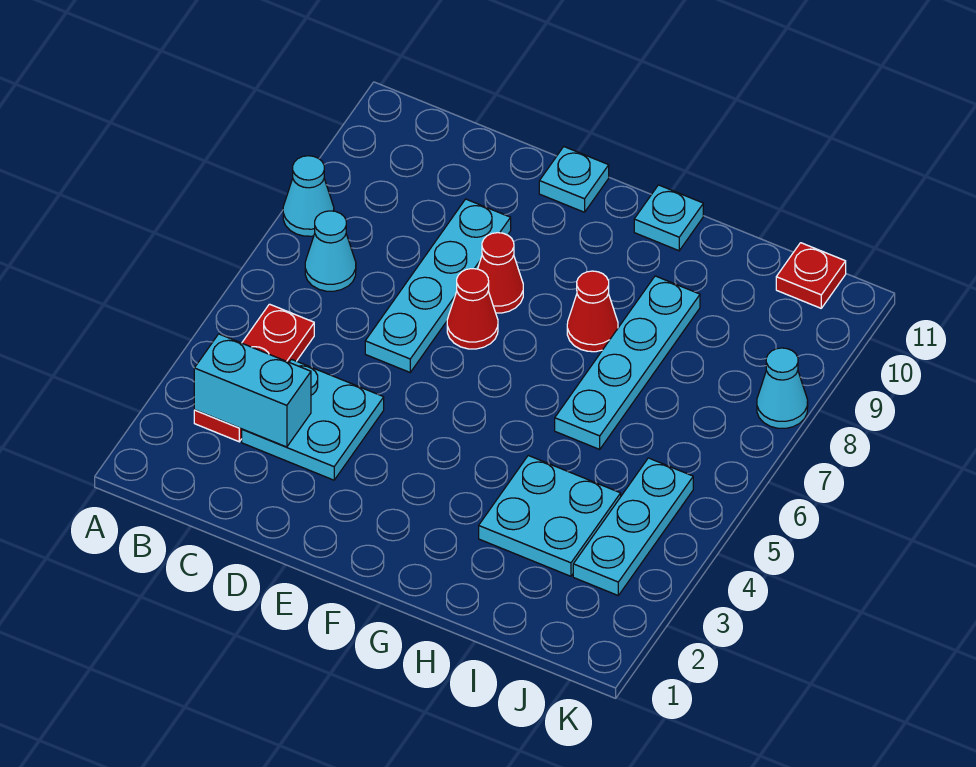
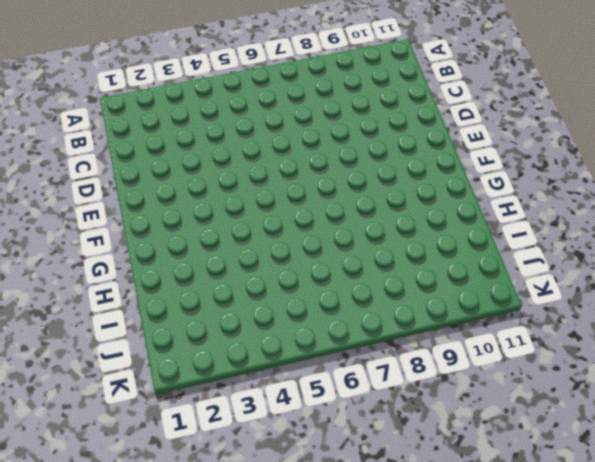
none -> cyan 1x1 cone [283,156,334,236]
none -> red 1x3 plate [194,304,314,442]
none -> cyan 1x1 cone [305,211,356,291]

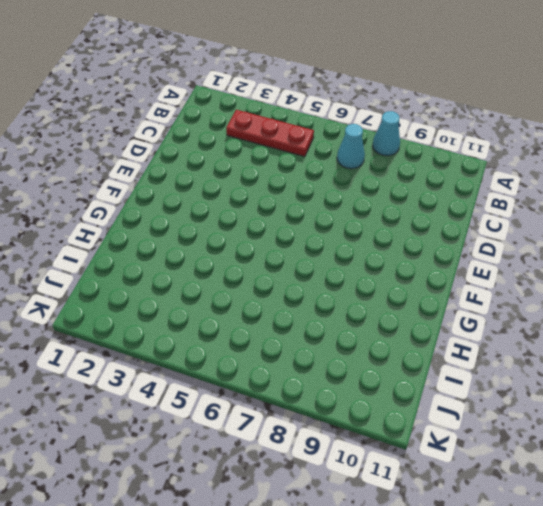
none -> cyan 2x2 plate [242,359,384,480]
none -> cyan 1x4 plate [365,199,511,372]
none -> red 1x1 cone [447,269,498,349]

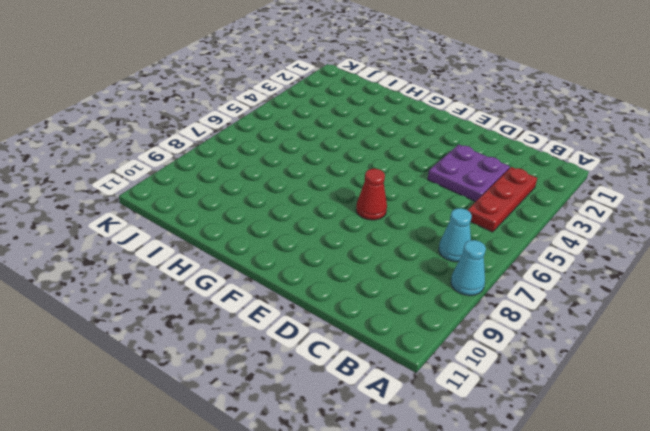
purple 2x2 plate [428,144,510,202] -> cyan 2x2 plate [242,359,384,480]
none -> cyan 1x4 plate [365,199,511,372]
none -> red 1x1 cone [478,233,523,313]
none -> cyan 1x1 plate [539,147,609,212]

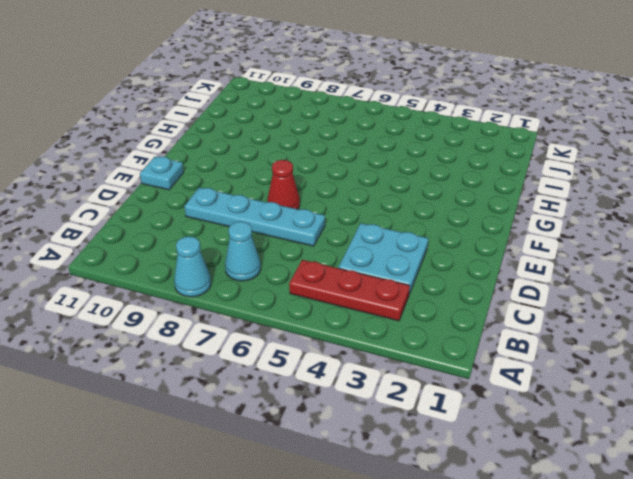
none -> red 1x1 cone [478,233,523,313]
none -> red 1x1 cone [567,271,618,352]
none -> cyan 1x1 plate [634,185,703,251]

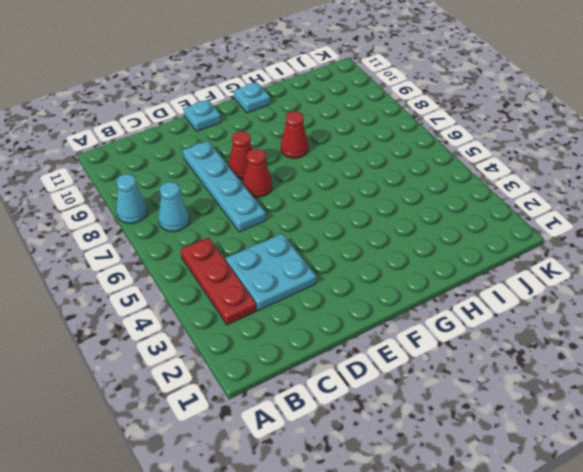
none -> cyan 2x2 plate [479,455,621,576]
none -> cyan 1x4 plate [555,276,700,449]
none -> cyan 1x3 plate [573,458,693,595]

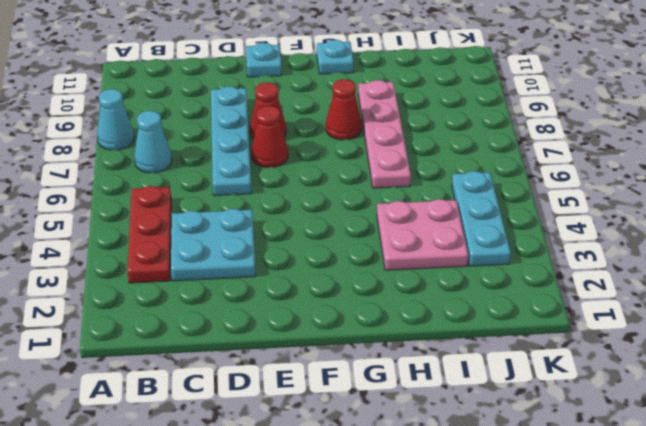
pink 2x2 plate [377,199,468,270] -> cyan 2x2 plate [479,455,621,576]
pink 1x4 plate [358,80,411,188] -> cyan 1x4 plate [555,276,700,449]
none -> red 1x1 plate [776,243,846,308]
none -> cyan 1x1 cone [757,348,808,428]
none -> cyan 1x2 brick [194,334,311,447]

